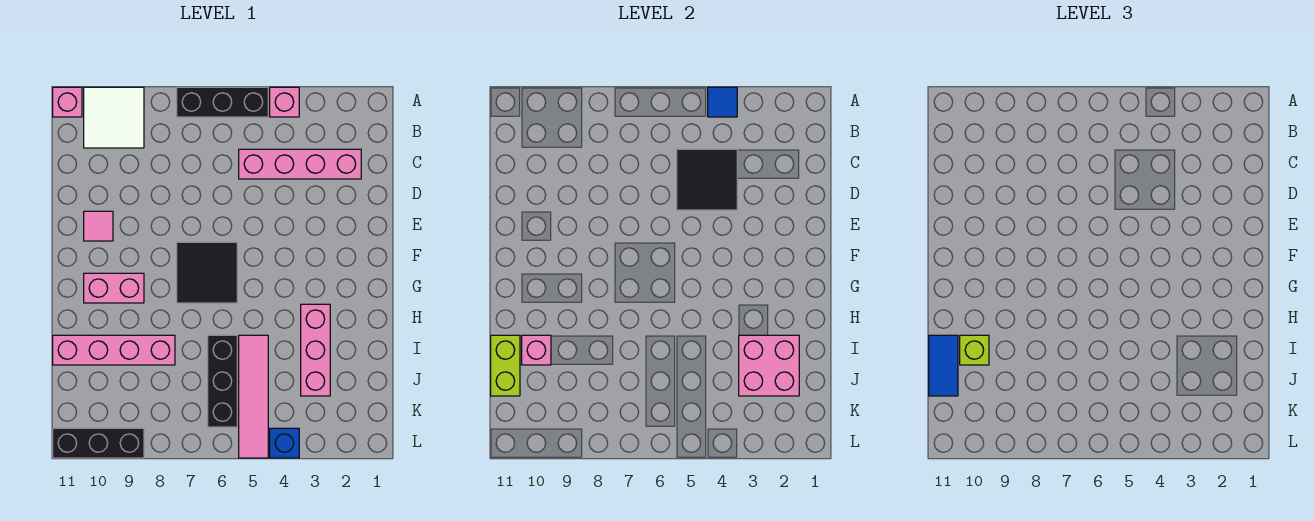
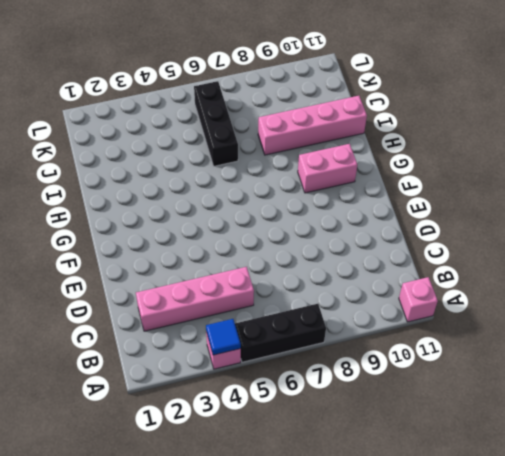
none -> white 2x2 tile [84,87,144,148]
none -> pink 1x1 tile [84,211,113,241]
none -> black 2x2 tile [177,242,237,303]

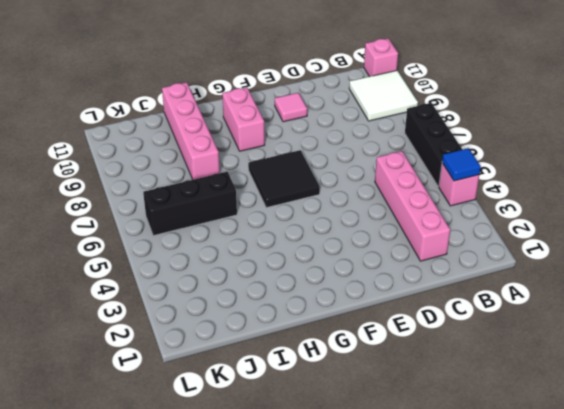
none -> pink 1x3 brick [301,304,330,396]
none -> pink 1x4 tile [239,335,268,458]
none -> blue 1x1 brick [270,428,299,458]

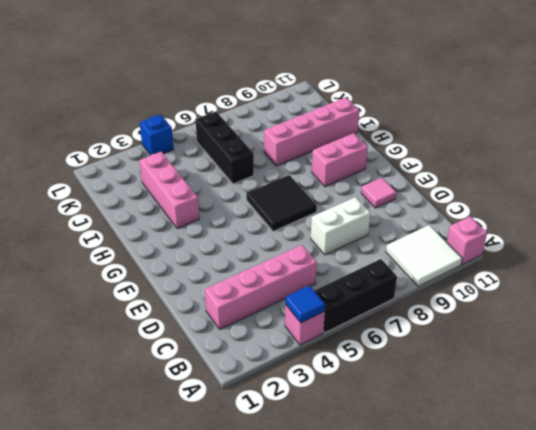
white 1x2 brick [311,197,370,255] -> none
none -> pink 1x4 tile [239,335,268,458]
none -> black 1x3 brick [53,428,144,458]
none -> black 2x2 tile [677,149,737,210]

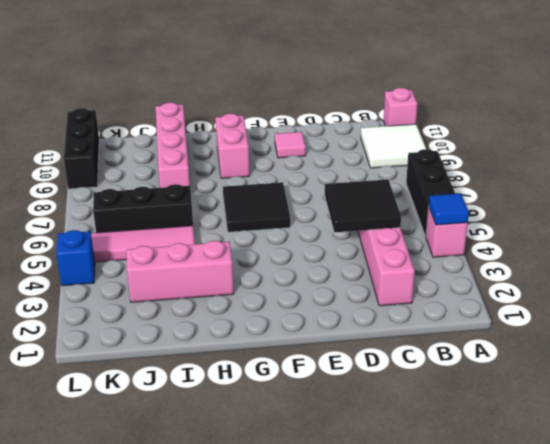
none -> pink 2x2 brick [739,335,799,396]
none -> pink 1x1 brick [522,335,551,365]
none -> lime 1x2 brick [491,335,520,396]

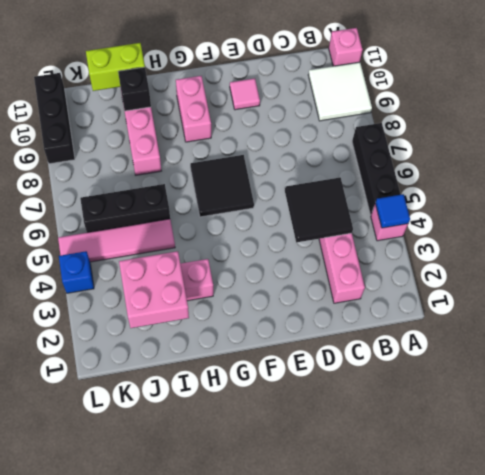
black 1x1 brick [118,67,151,111] -> pink 1x1 brick [522,335,551,365]
none -> lime 1x1 brick [960,335,989,365]
none -> blue 1x2 tile [929,335,958,396]

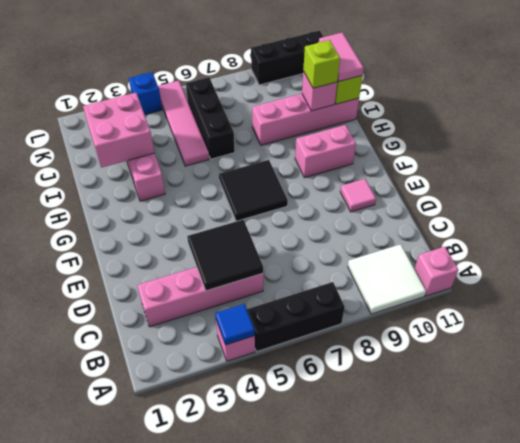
pink 1x2 tile [319,33,364,81] -> blue 1x2 tile [929,335,958,396]

